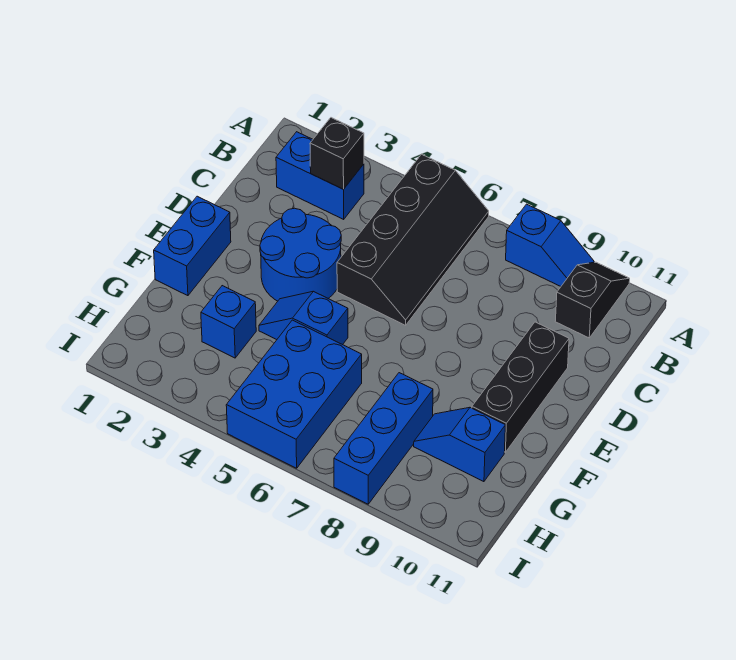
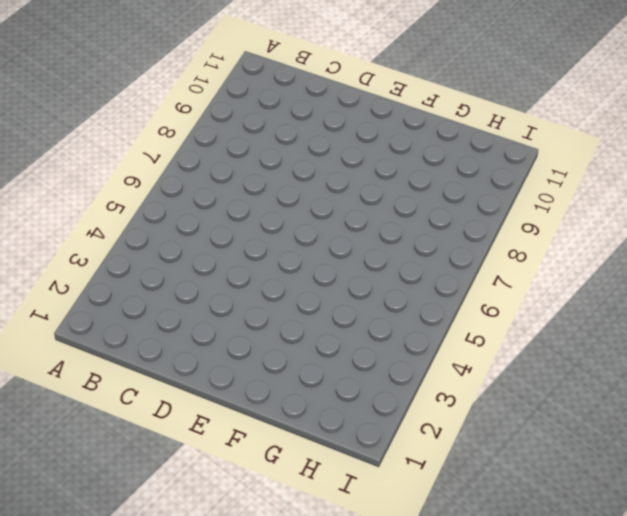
none -> black 2x4 slope [337,154,489,325]
none -> blue 1x2 slope [506,204,594,286]
none -> black 1x2 slope [555,262,630,338]

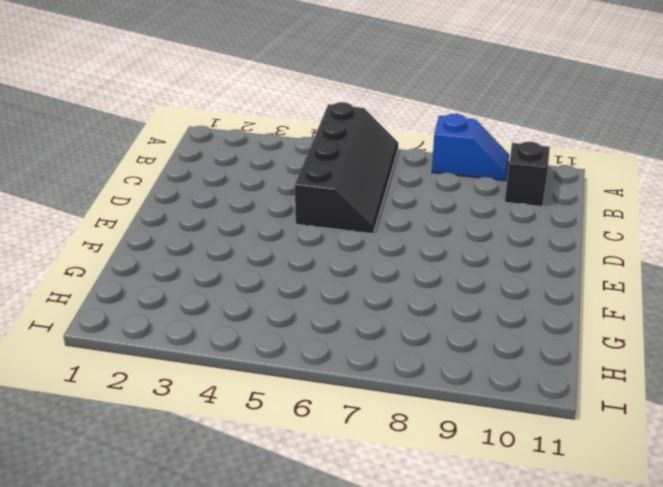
none -> blue 1x2 brick [276,132,364,219]
none -> blue 2x2 round brick [260,208,341,301]
none -> black 1x3 brick [472,322,569,452]

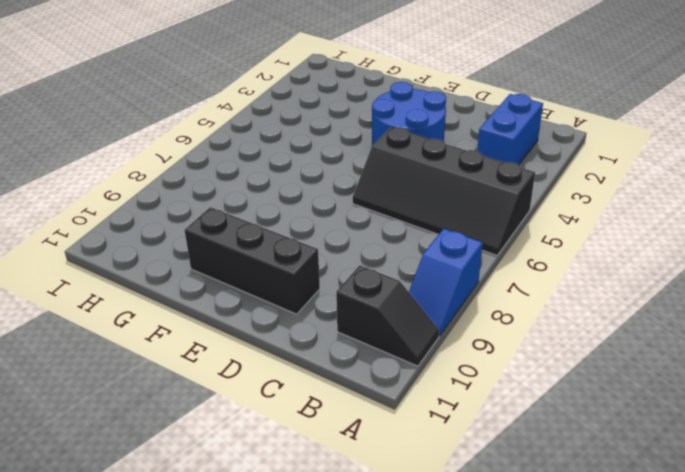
none -> blue 1x2 brick [154,196,231,296]
none -> blue 1x2 slope [259,291,348,345]
none -> blue 1x1 brick [201,286,256,358]

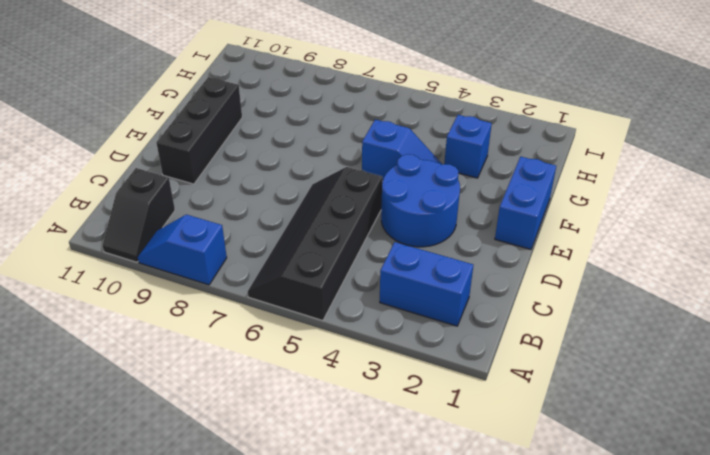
none -> blue 2x3 brick [226,320,362,468]
none -> blue 1x3 brick [334,373,433,504]
none -> blue 1x2 slope [414,407,505,482]

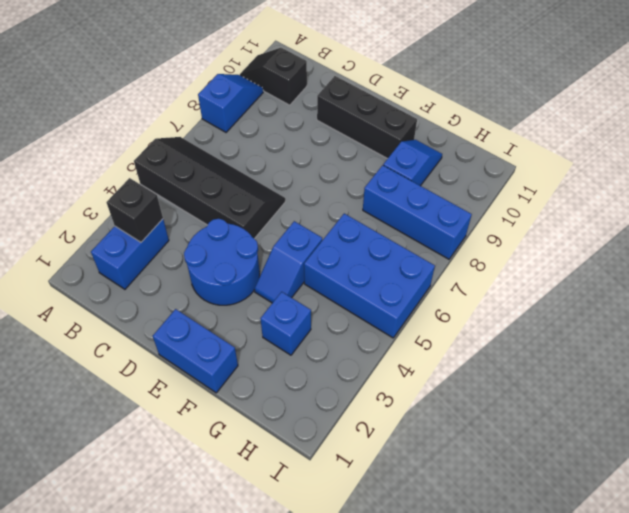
blue 1x2 slope [383,140,442,186] -> blue 1x2 slope turned to [414,407,505,482]

